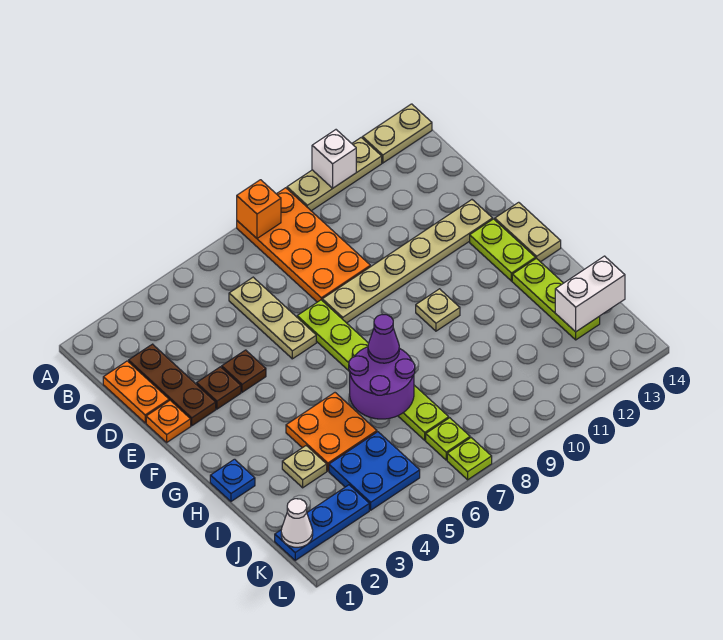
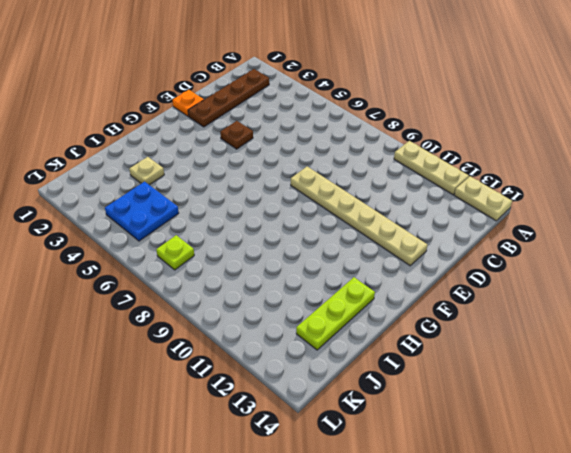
brown 1x4 plate [188,69,269,127] -> brown 1x3 plate [129,344,216,426]
none -> orange 2x4 plate [237,188,370,302]
none -> orange 1x2 plate [103,361,169,423]
none -> tan 1x3 plate [229,277,316,359]

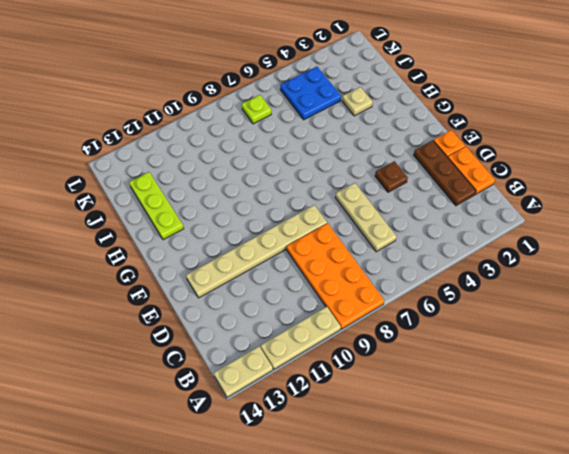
none -> brown 1x1 plate [197,367,241,409]
none -> lime 1x6 plate [297,300,449,440]
none -> lime 1x2 plate [470,219,535,281]

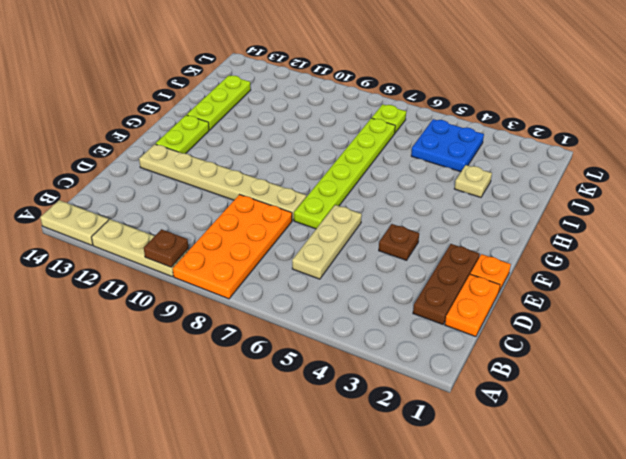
brown 1x1 plate [144,229,188,267] -> brown 1x1 plate moved to [197,367,241,409]
none -> tan 1x2 plate [495,202,561,262]
none -> tan 1x1 plate [416,289,460,331]
none -> blue 1x1 plate [210,459,255,501]

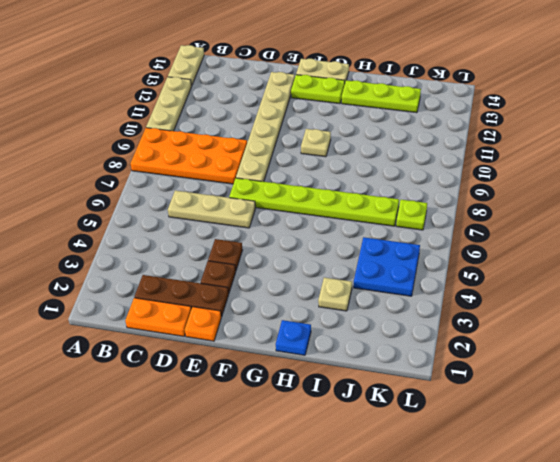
none -> orange 2x2 plate [286,393,377,471]
none -> blue 1x3 plate [275,485,369,560]
none -> lime 1x1 plate [447,438,492,480]

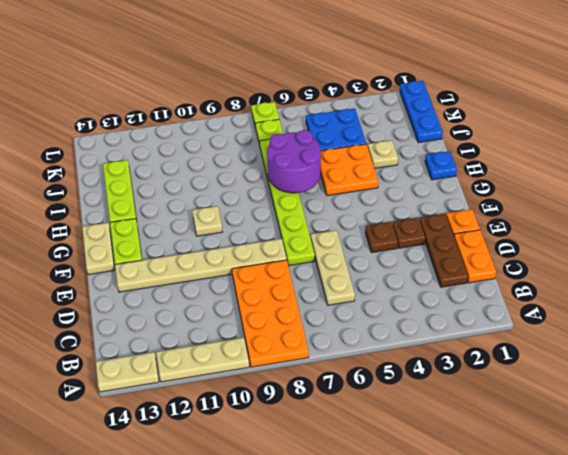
blue 1x3 plate [400,81,443,143] -> blue 1x3 plate turned to [275,485,369,560]
none -> orange 1x1 brick [237,180,281,238]
none -> white 1x1 brick [312,130,356,188]
none -> white 1x2 brick [555,256,625,332]

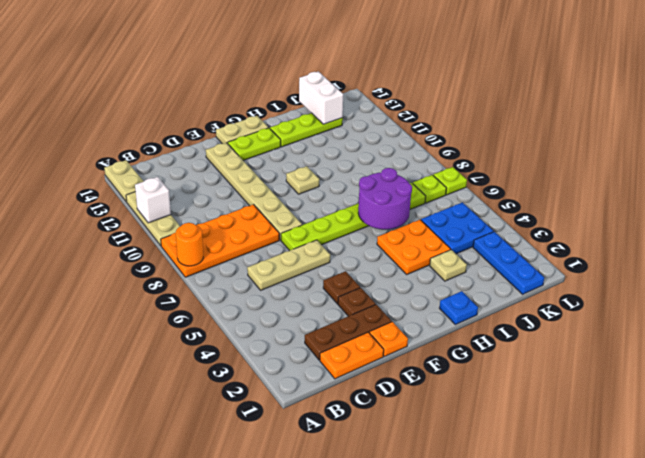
orange 1x1 round brick [176,223,203,266] -> orange 1x1 brick [237,180,281,238]
none -> white 1x1 cone [281,499,313,547]
none -> purple 1x1 cone [368,315,399,363]

